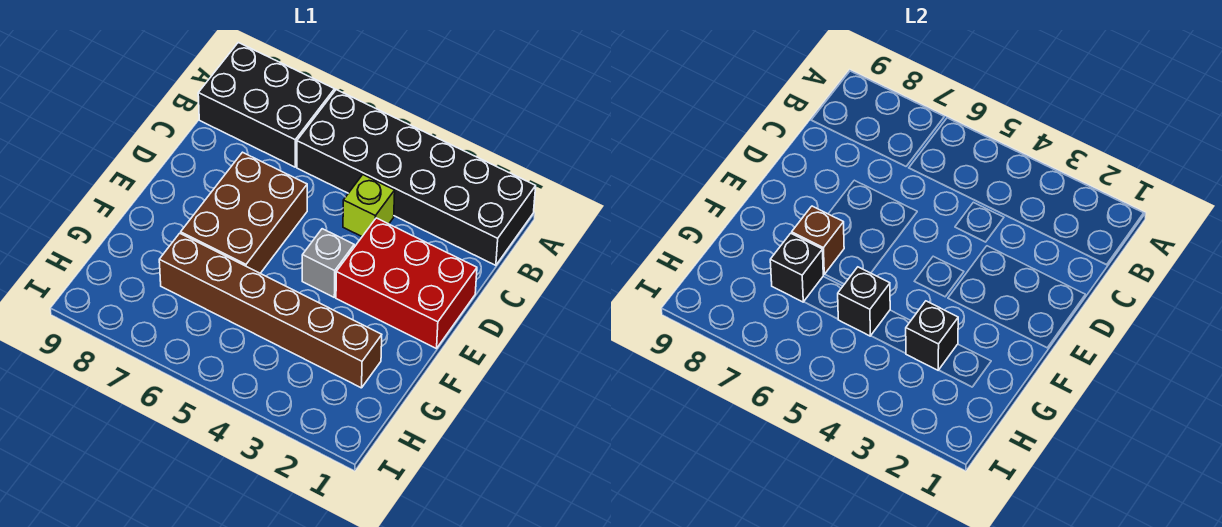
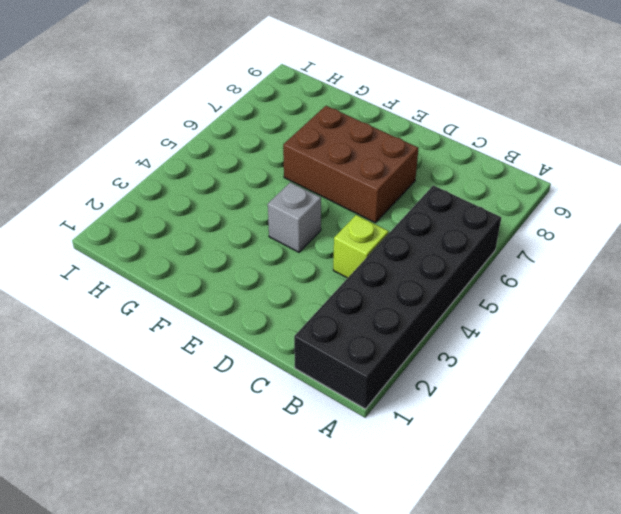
none -> black 2x3 brick [198,43,335,167]
none -> red 2x3 brick [336,218,477,349]

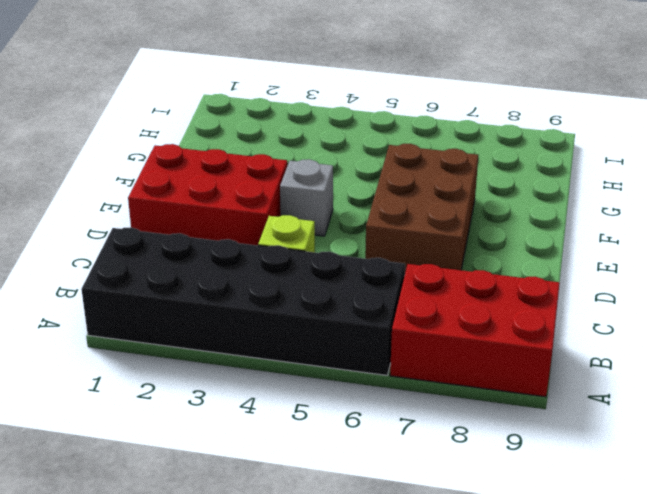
red 2x3 brick [390,264,560,397] -> black 2x3 brick [198,43,335,167]
none -> brown 1x6 brick [159,233,382,388]
none -> brown 1x1 brick [792,206,844,274]

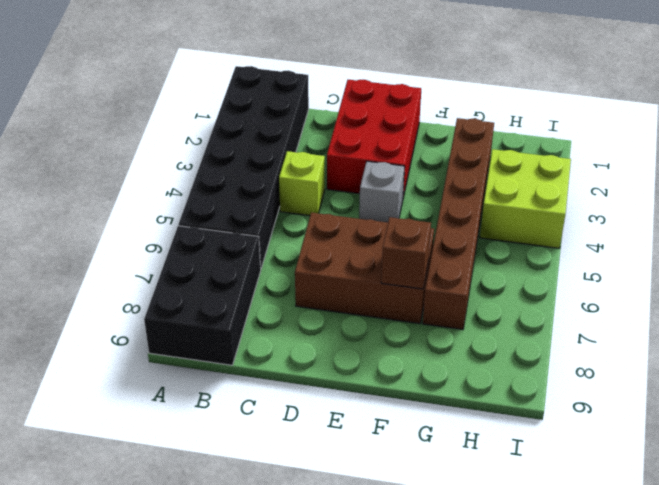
lime 2x2 brick [480,149,571,248] -> none
none -> black 1x1 brick [906,301,958,370]
none -> black 1x1 brick [838,267,890,336]

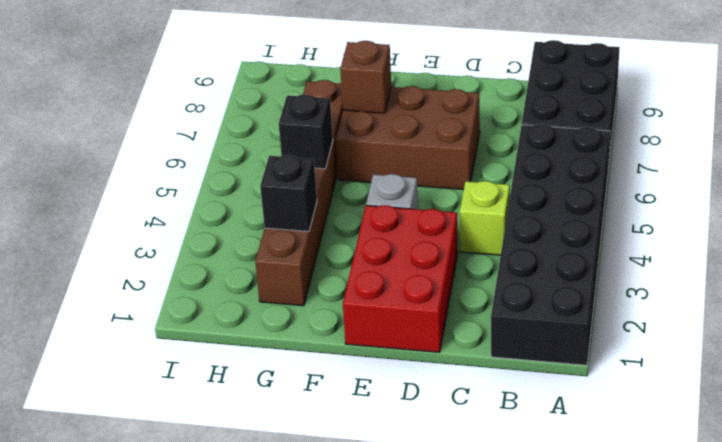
none -> black 1x1 brick [770,233,823,302]

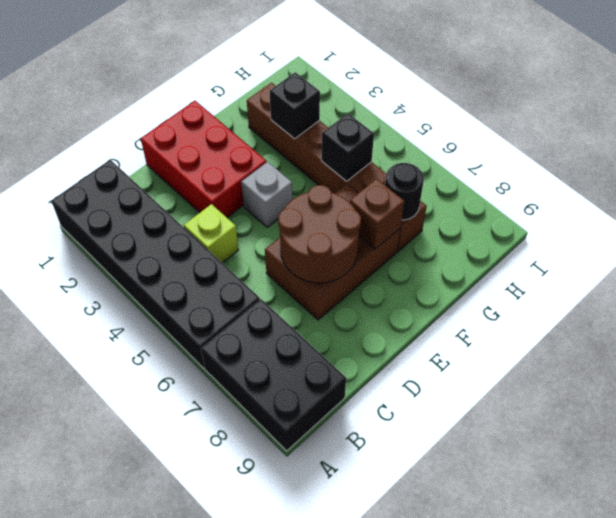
brown 2x2 round brick [278,185,361,283] -> none
black 1x1 round brick [385,163,424,220] -> black 1x1 brick [770,233,823,302]

